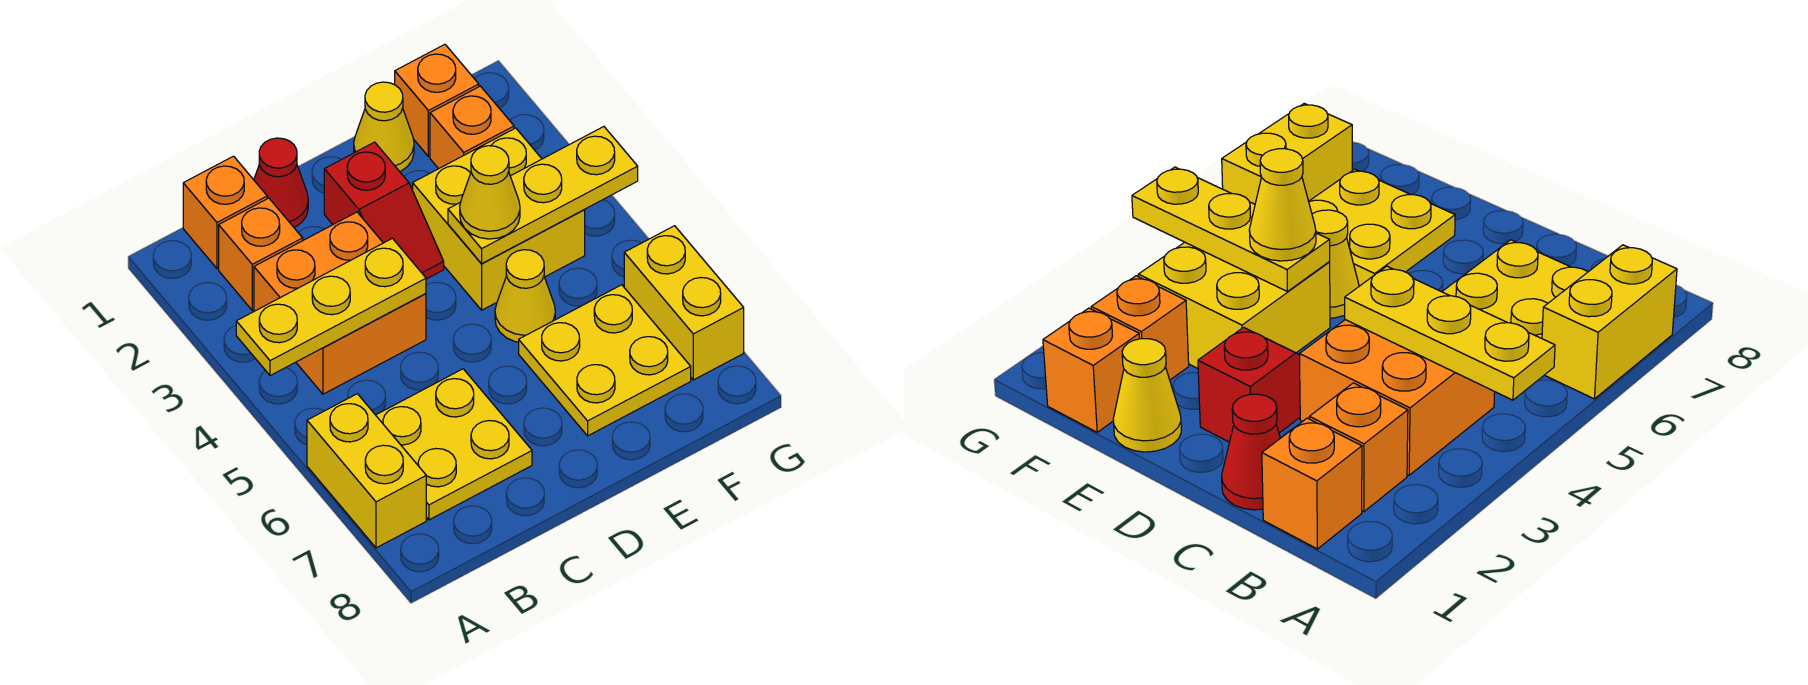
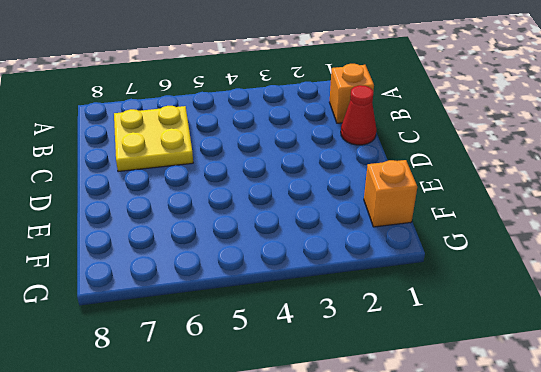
none -> yellow 1x2 brick [307,394,426,548]
none -> orange 1x1 brick [219,198,303,310]
none -> orange 2x2 brick [254,212,426,394]

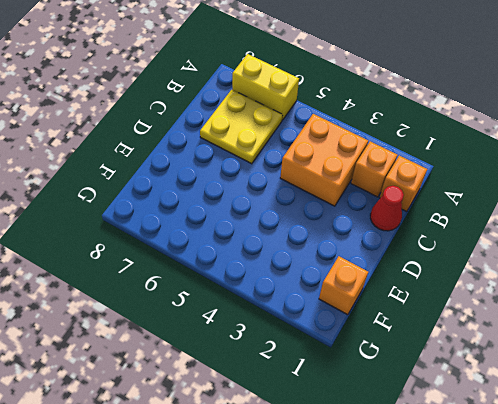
none -> red 1x2 slope [324,142,444,279]
none -> yellow 1x1 cone [354,82,414,172]
none -> yellow 2x2 brick [413,128,585,310]

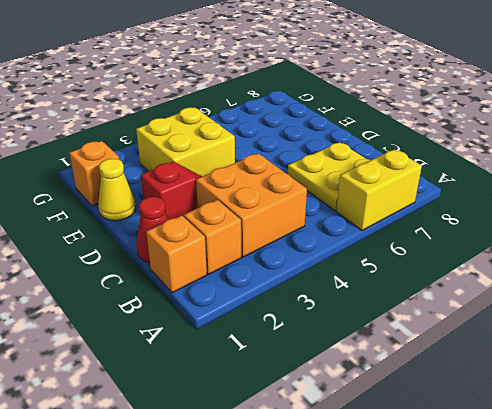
none -> yellow 1x1 cone [495,250,555,342]
none -> yellow 2x2 plate [519,285,691,436]
none -> orange 1x1 brick [430,86,514,169]

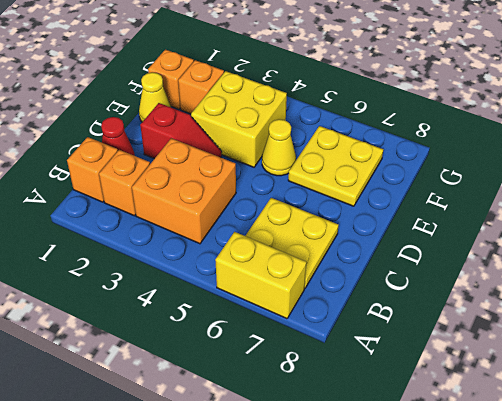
none -> yellow 1x2 brick [624,226,744,380]
none -> yellow 1x3 plate [236,238,426,376]
none -> yellow 1x3 plate [448,127,638,263]

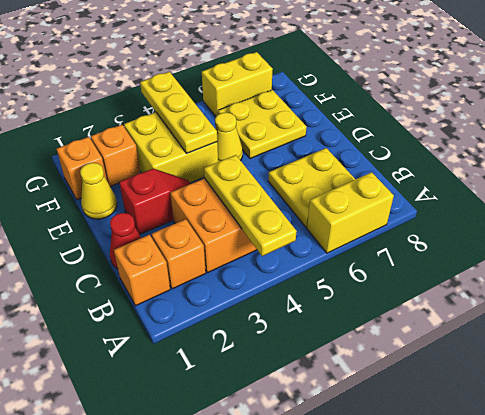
none -> yellow 1x1 cone [460,146,520,239]

